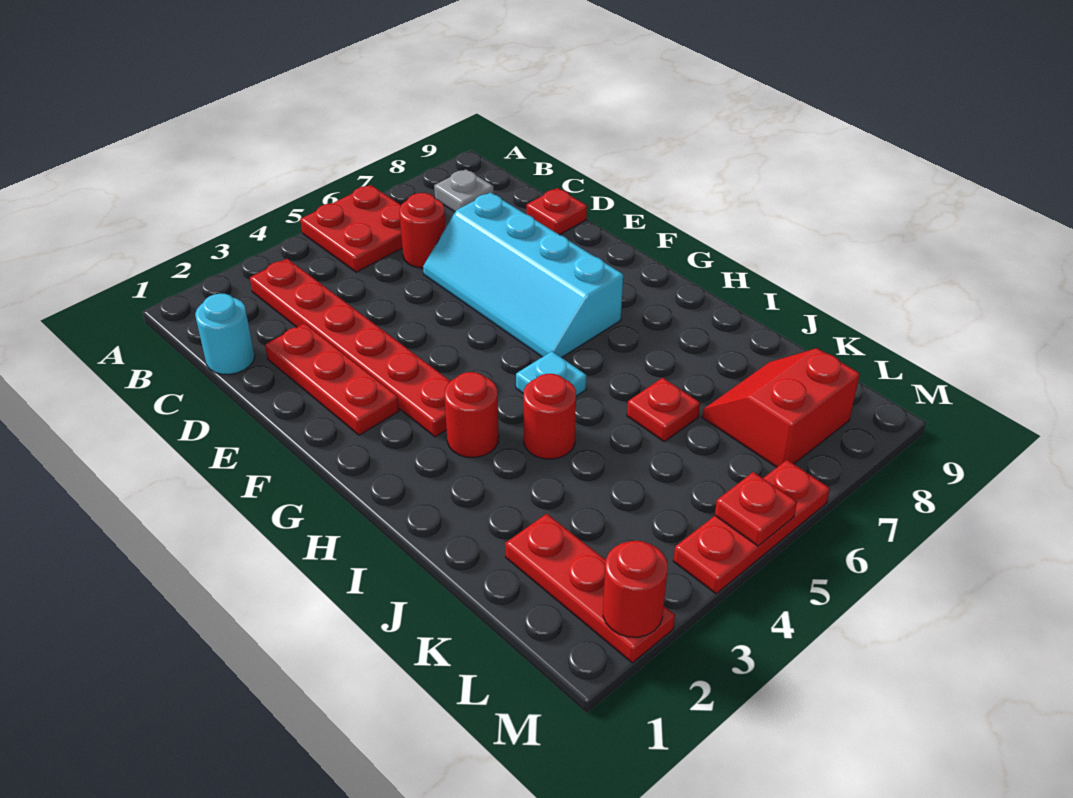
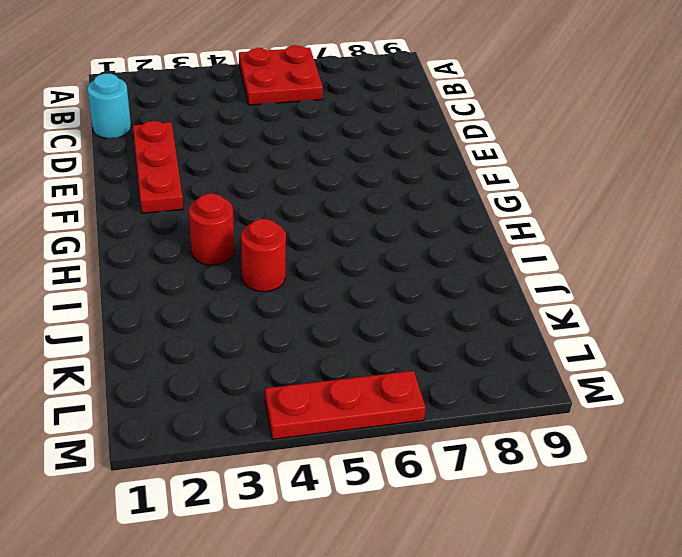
none -> red 1x6 plate [250,259,450,437]
none -> grey 1x1 plate [434,169,494,212]
none -> red 1x1 round brick [399,193,446,268]

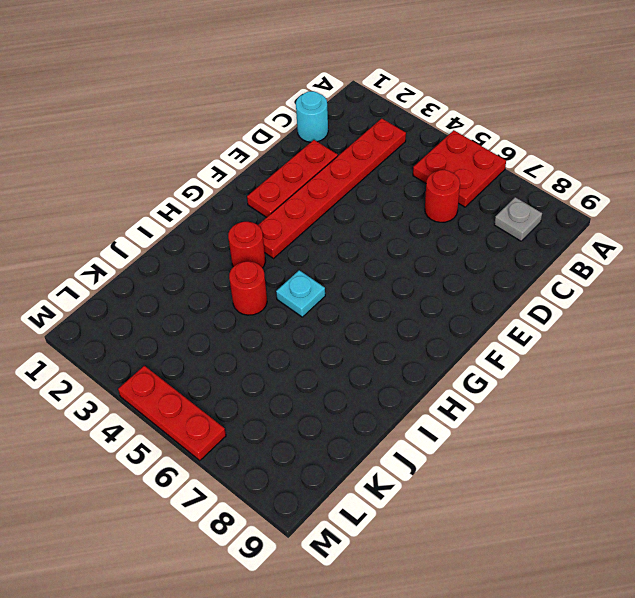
none -> cyan 2x4 slope [423,193,623,358]
none -> red 1x1 plate [526,188,587,235]
none -> red 1x1 plate [627,378,700,442]

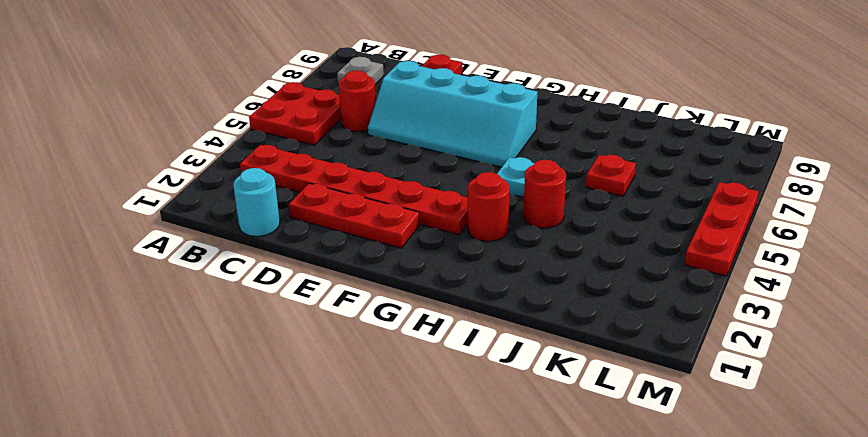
none -> red 1x3 plate [505,514,675,663]
none -> red 2x2 slope [702,348,860,467]
none -> red 1x1 round brick [603,541,668,637]

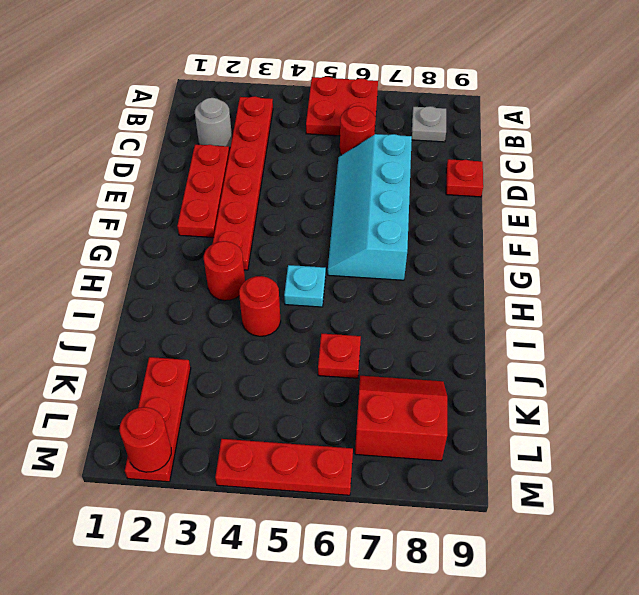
grey 1x1 round brick [195,98,232,148] -> none
none -> cyan 1x1 round brick [195,293,255,374]
none -> red 1x1 plate [715,472,797,546]

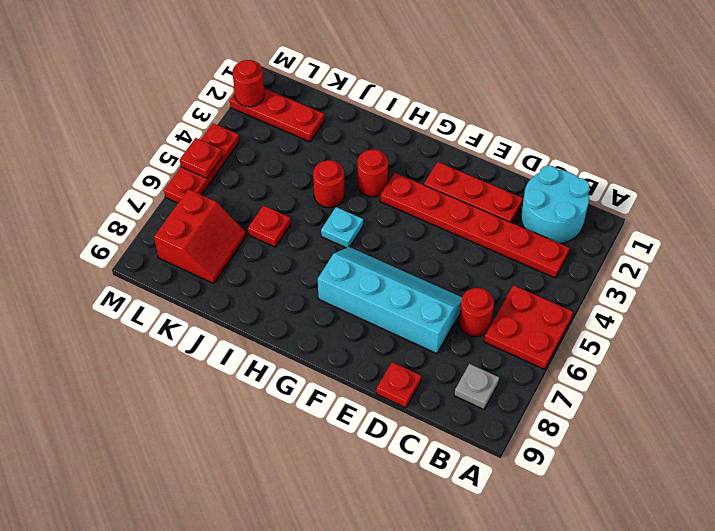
cyan 2x2 round brick [521,165,589,244] -> cyan 1x1 round brick [195,293,255,374]

